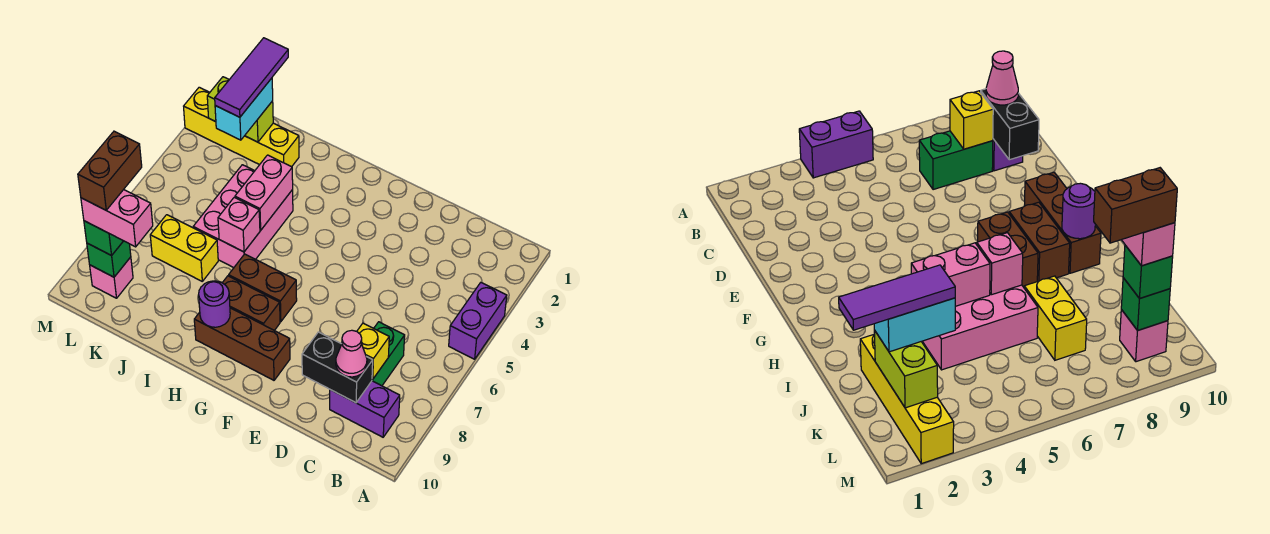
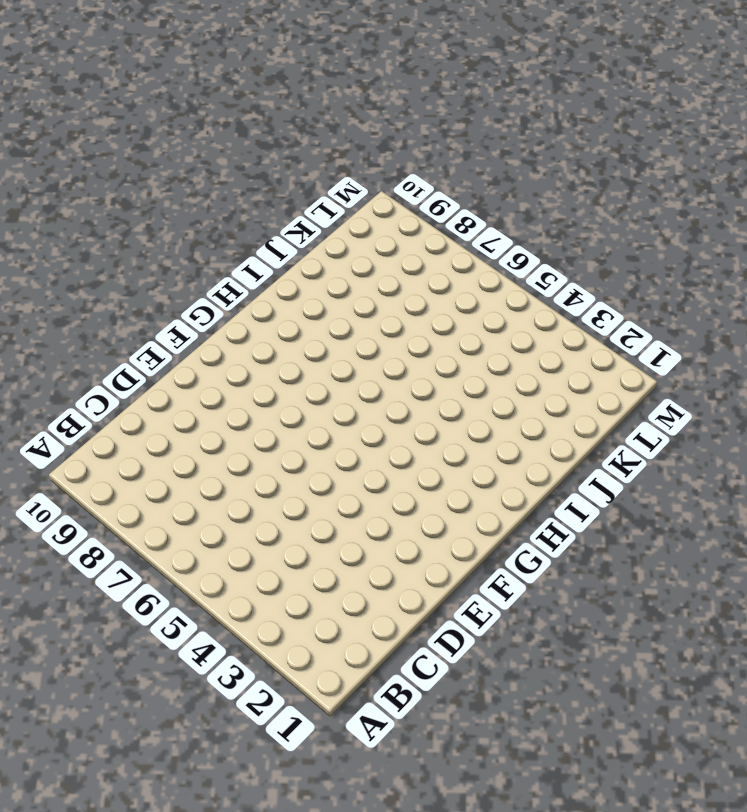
none -> purple 1x2 brick [449,283,507,359]
none -> purple 1x2 brick [330,381,400,437]
none -> green 1x2 brick [372,322,405,386]

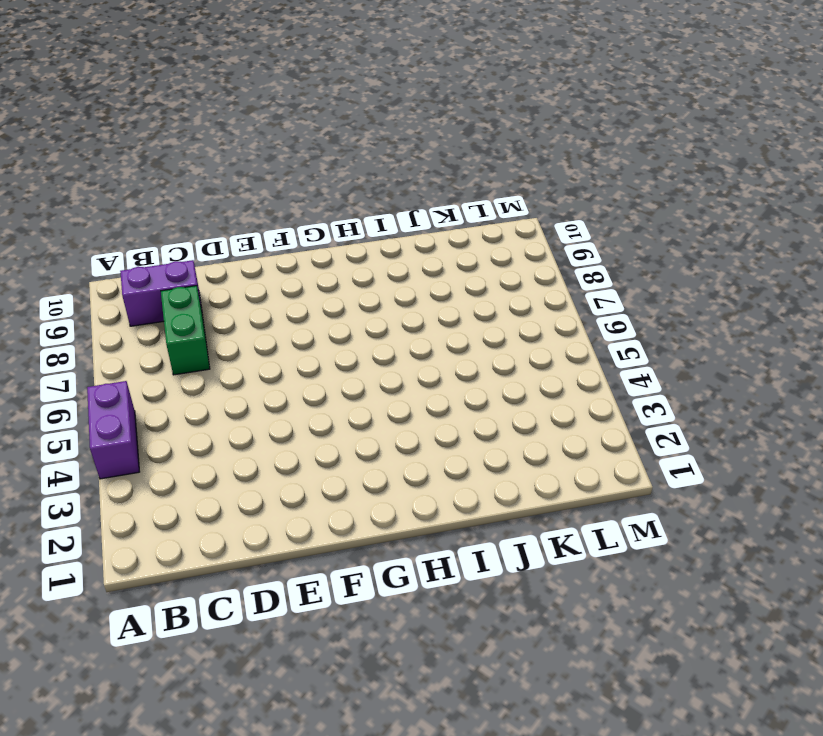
none -> brown 1x3 brick [194,308,290,380]
none -> brown 1x2 brick [229,254,297,322]
none -> brown 1x2 brick [222,276,280,330]

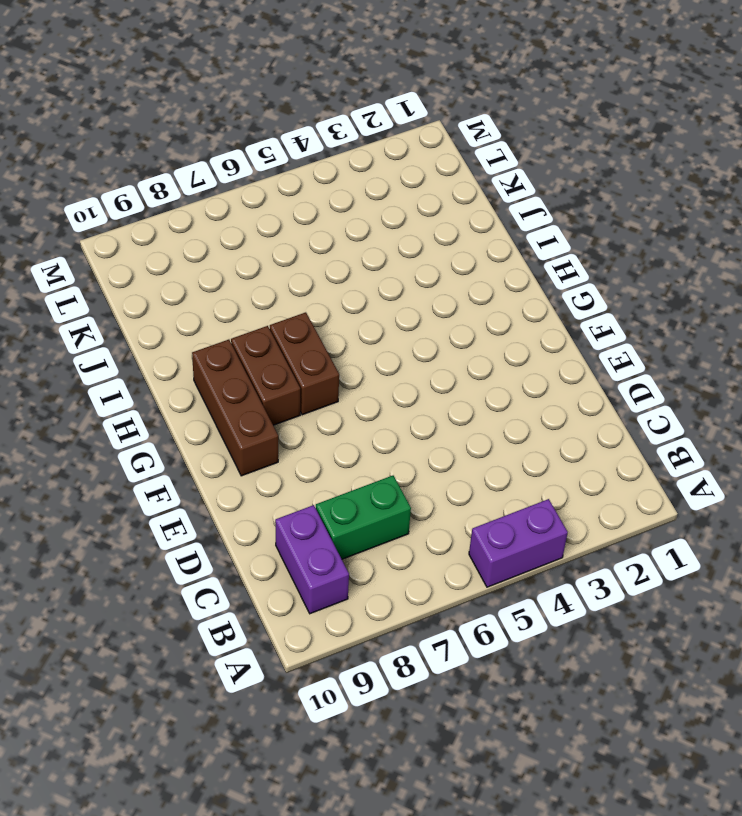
none -> pink 2x3 brick [193,165,293,268]
none -> yellow 1x4 brick [184,87,299,167]
none -> yellow 1x2 brick [150,215,218,281]

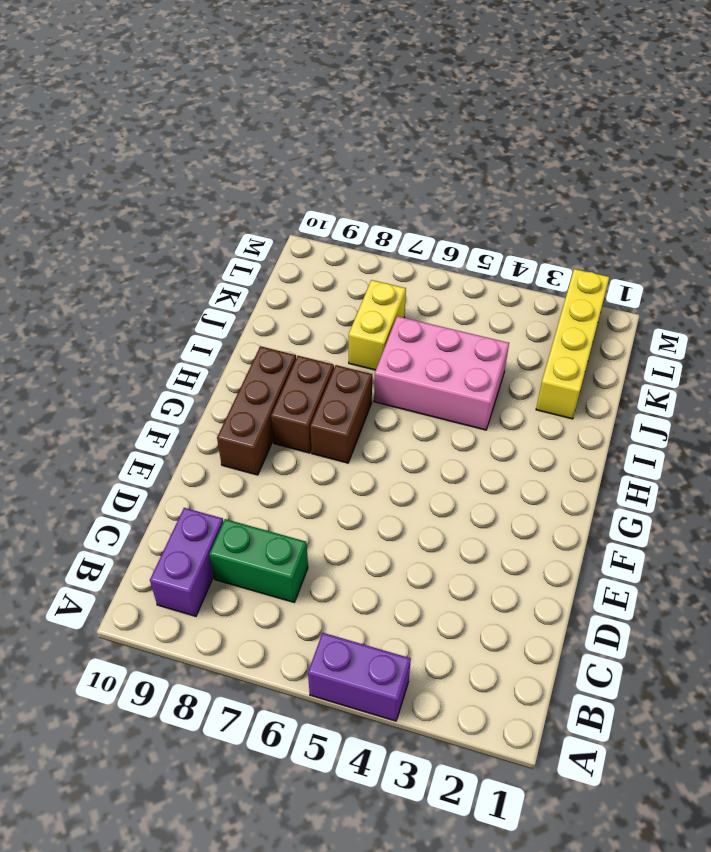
none -> pink 1x1 brick [90,257,133,298]
none -> yellow 1x1 brick [357,323,389,379]
none -> black 1x2 brick [302,332,373,403]

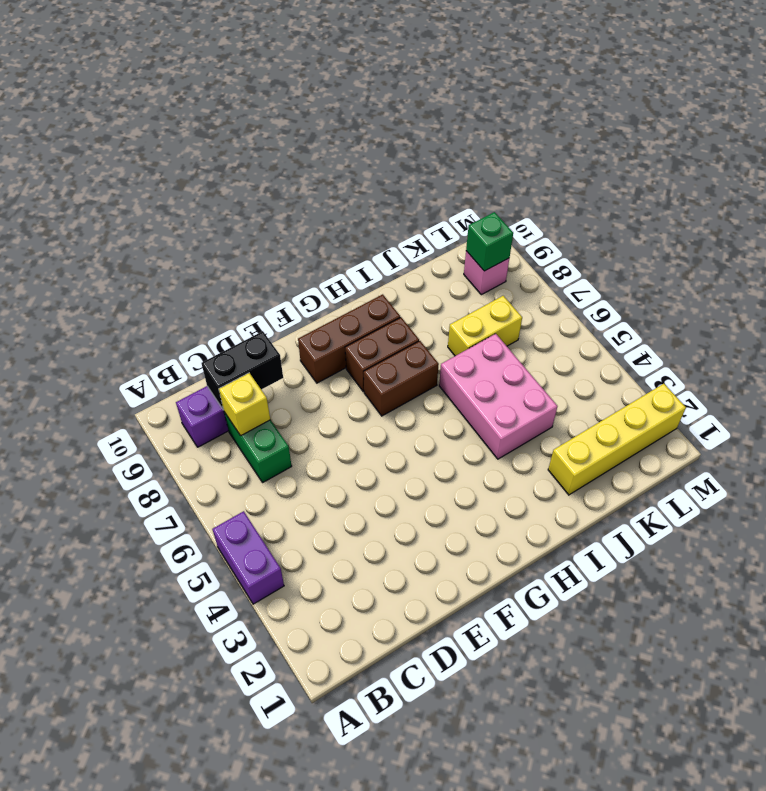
none -> purple 1x1 round brick [199,281,230,327]
none -> pink 1x2 brick [235,155,293,230]
none -> pink 1x1 brick [218,197,260,252]

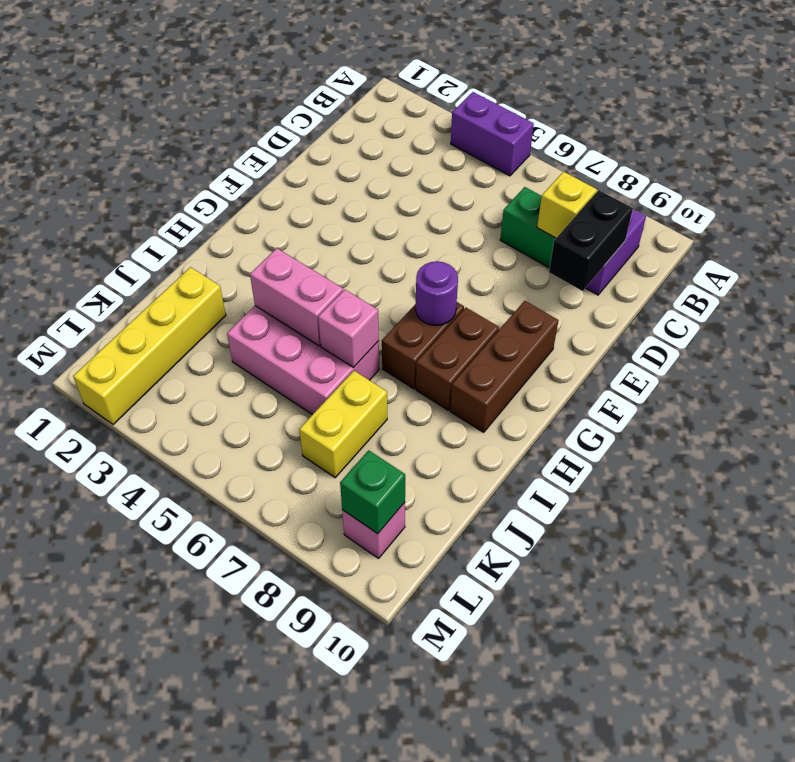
purple 1x1 round brick [416,261,458,325] -> purple 1x1 round brick moved to [199,281,230,327]
none -> lime 1x2 brick [207,77,273,142]
none -> pink 1x1 cone [336,330,367,377]
none -> cyan 1x2 brick [215,78,273,140]

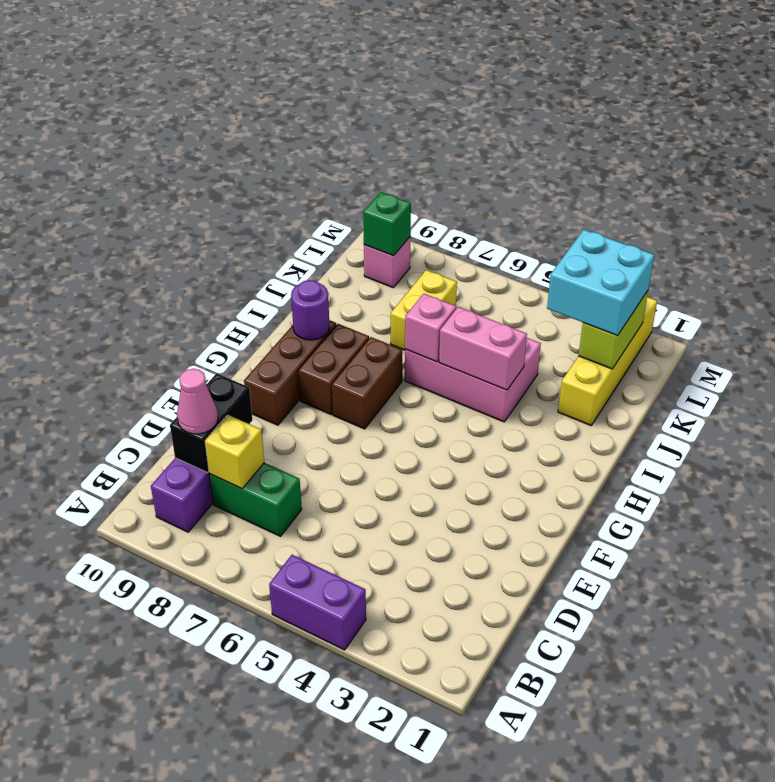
cyan 2x2 brick [547,230,654,336] -> cyan 1x2 brick [215,78,273,140]
none -> green 1x1 brick [84,221,123,256]
none -> purple 1x3 tile [215,38,288,117]
none -> pink 1x2 brick [81,190,153,247]

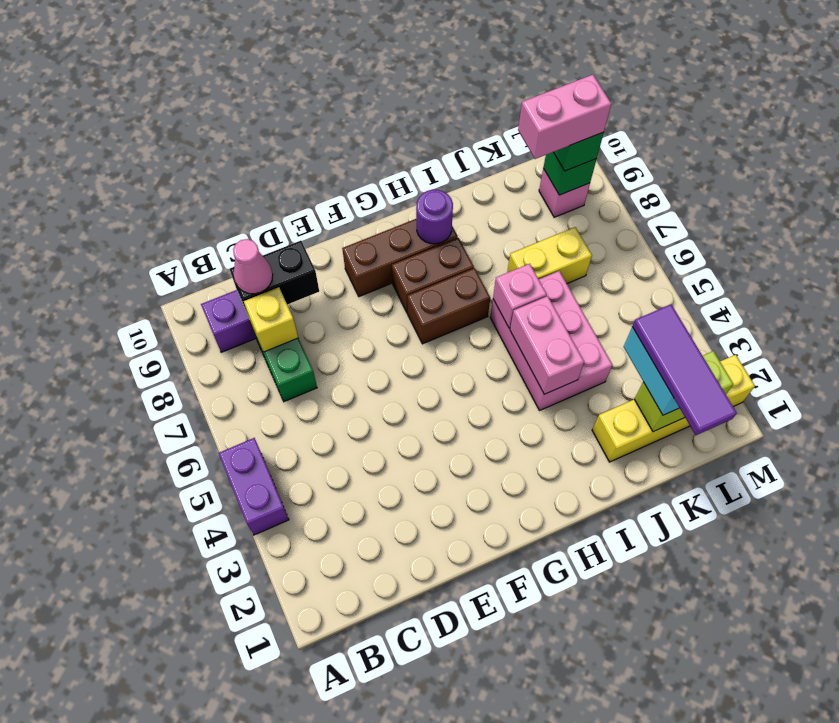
none -> brown 1x2 brick [78,131,142,210]

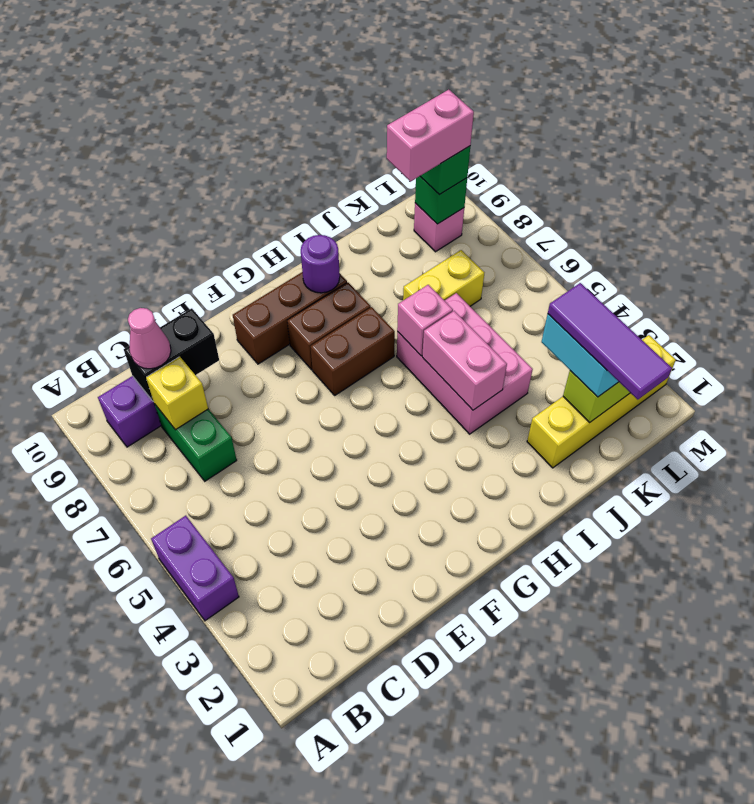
none -> brown 1x2 brick [78,131,142,210]

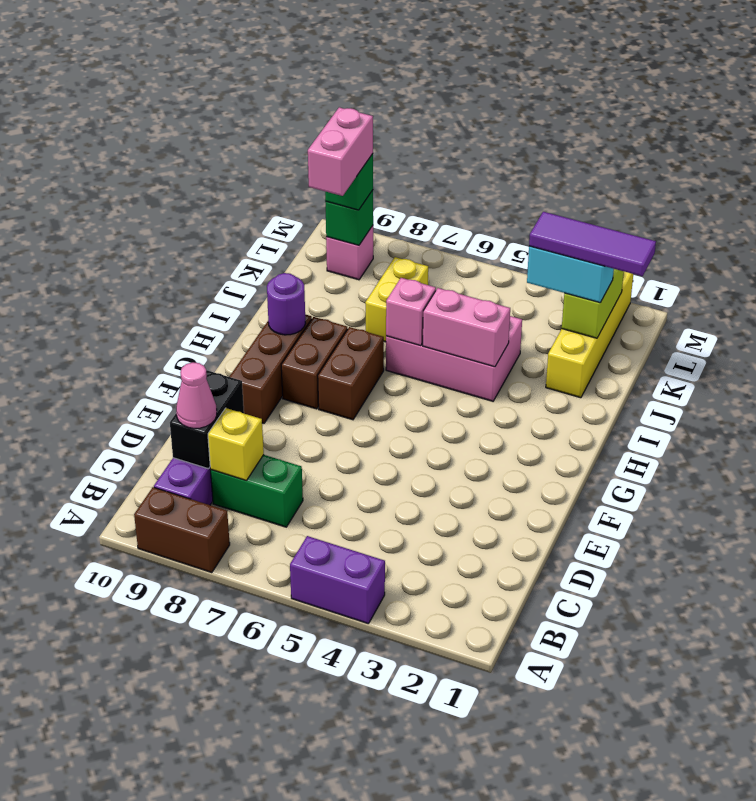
brown 1x2 brick [134,487,230,573] -> brown 1x2 brick moved to [78,131,142,210]

